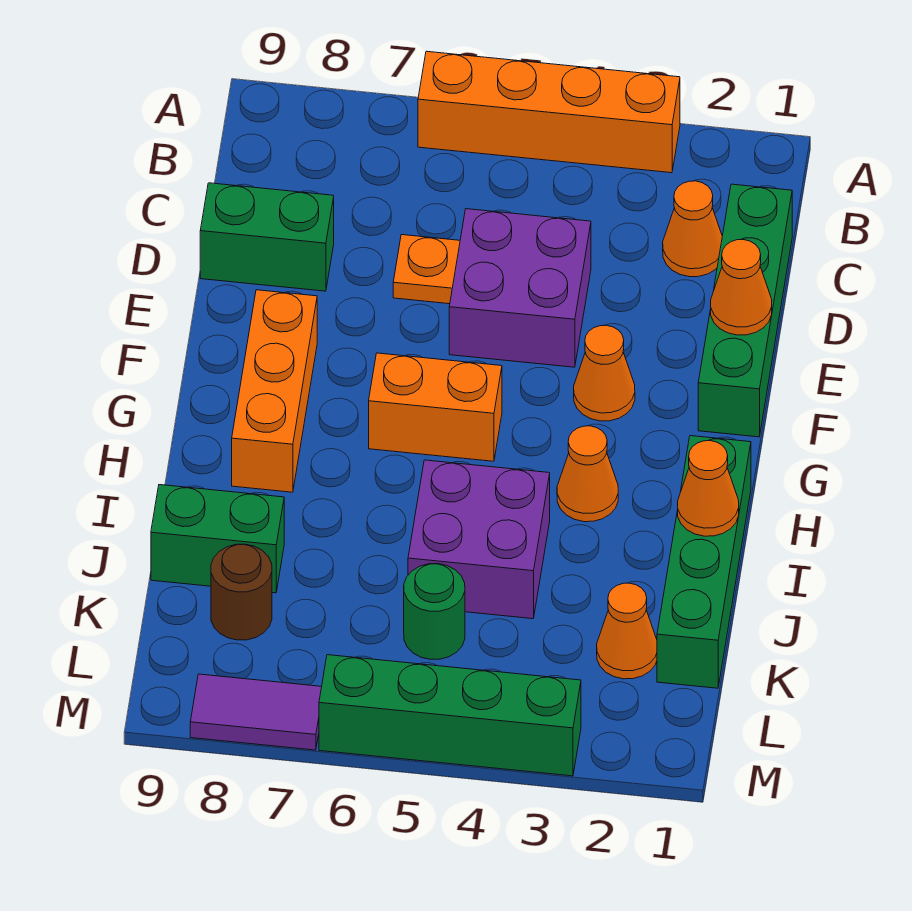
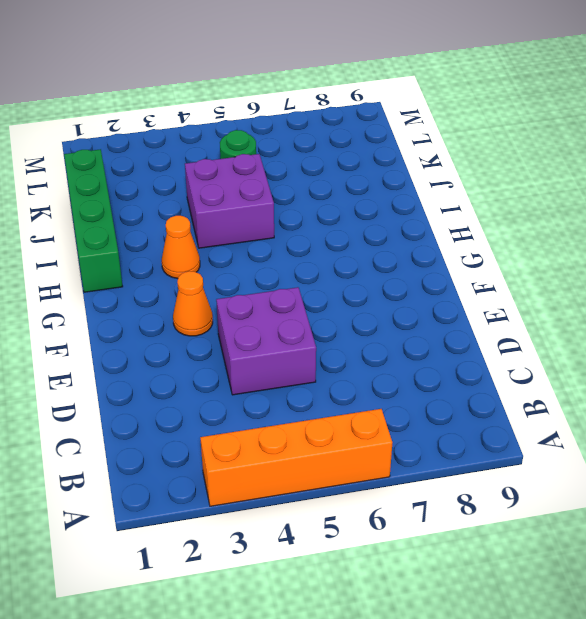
none -> green 1x4 brick [698,184,792,437]
none -> orange 1x1 cone [663,181,722,277]
none -> orange 1x1 plate [393,235,460,304]

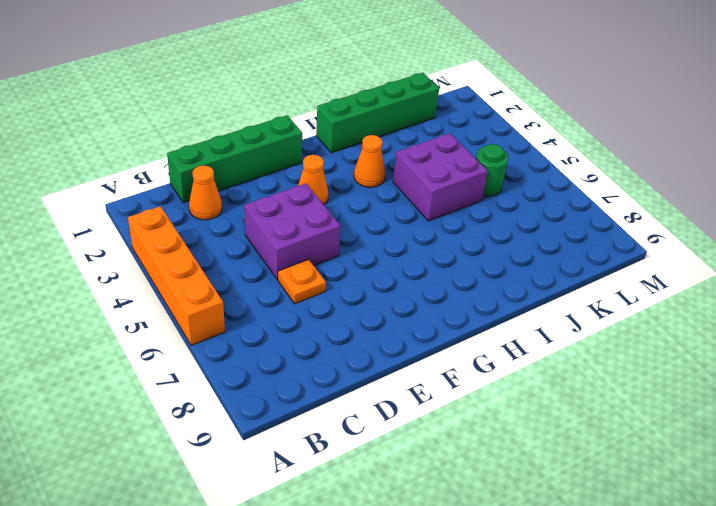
none -> green 1x2 brick [200,183,334,291]
none -> orange 1x3 brick [232,290,317,492]
none -> orange 1x2 brick [369,353,502,461]

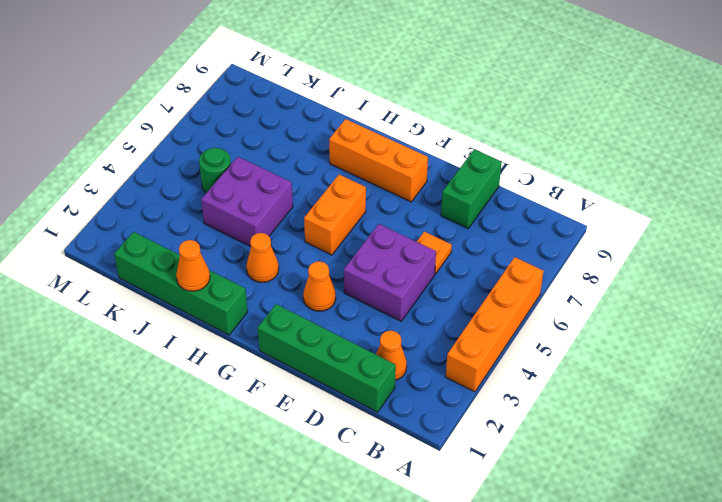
none -> green 1x2 brick [151,485,284,593]
none -> orange 1x1 cone [597,583,657,679]
none -> brown 1x1 round brick [211,544,272,640]

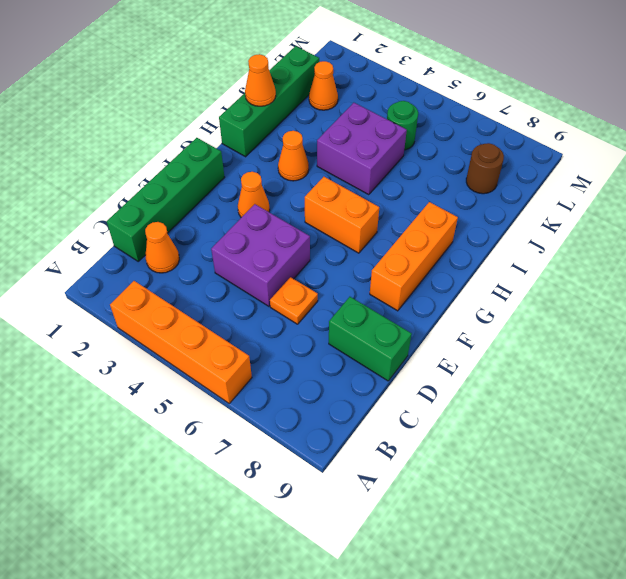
none -> green 1x2 brick [151,485,284,593]
none -> green 1x4 brick [319,655,581,776]
none -> purple 1x2 tile [190,674,322,750]

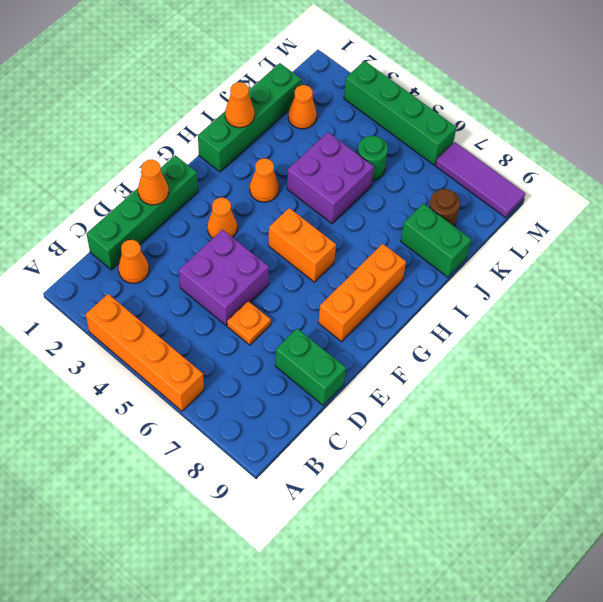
purple 1x3 tile [435,142,525,218] -> purple 1x2 tile [190,674,322,750]

